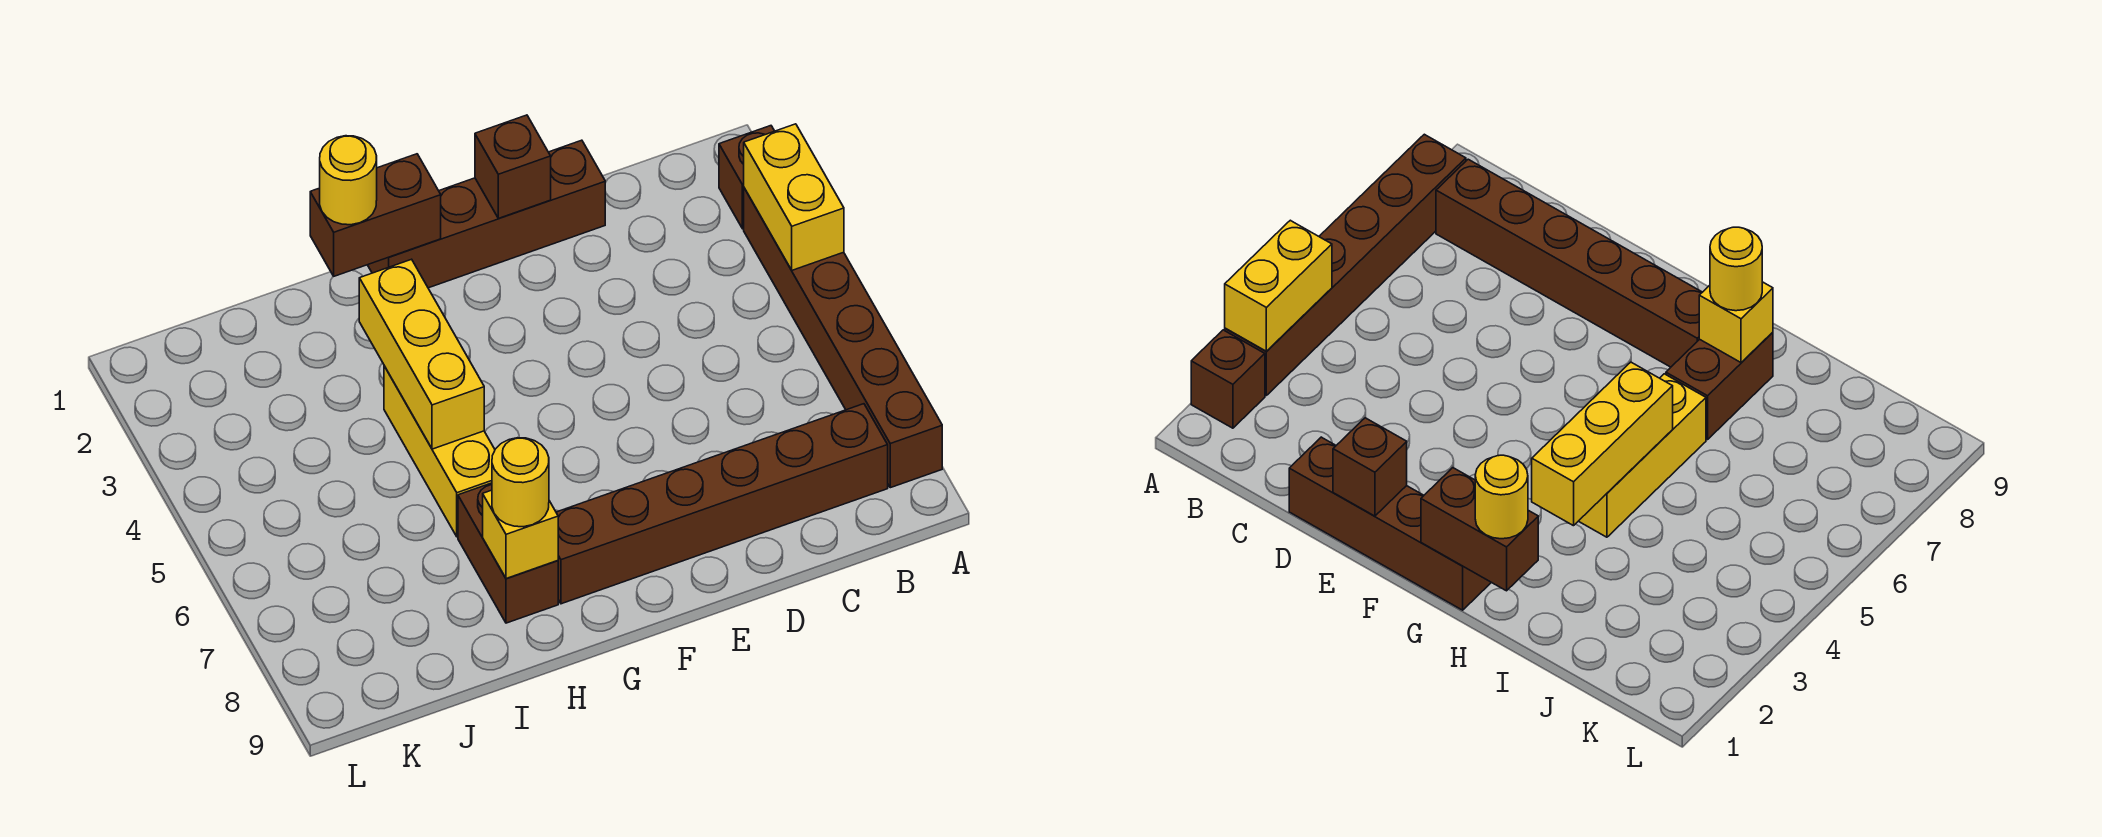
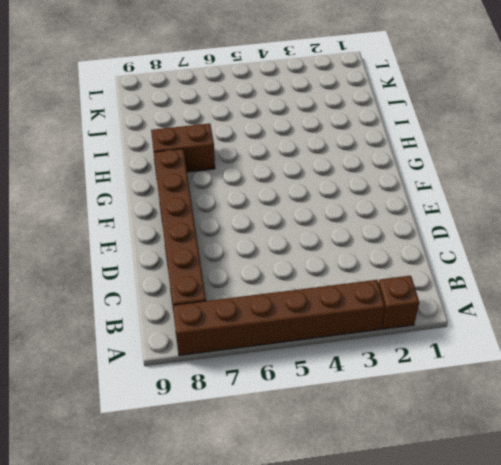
none -> brown 1x4 brick [368,140,605,288]
none -> yellow 1x3 brick [384,366,495,537]
none -> yellow 1x2 brick [744,124,844,270]

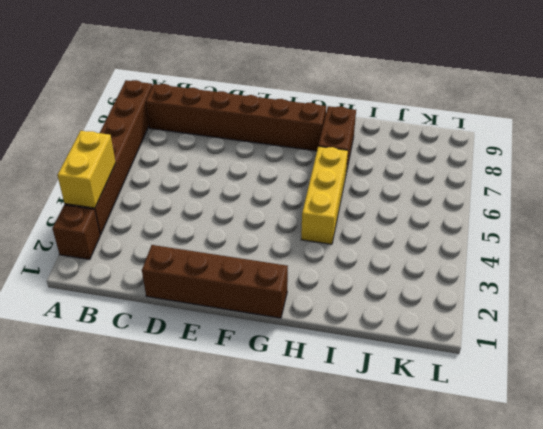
none -> brown 1x1 brick [475,115,551,218]
none -> brown 1x2 brick [310,154,441,276]
none -> yellow 1x3 brick [359,259,484,449]

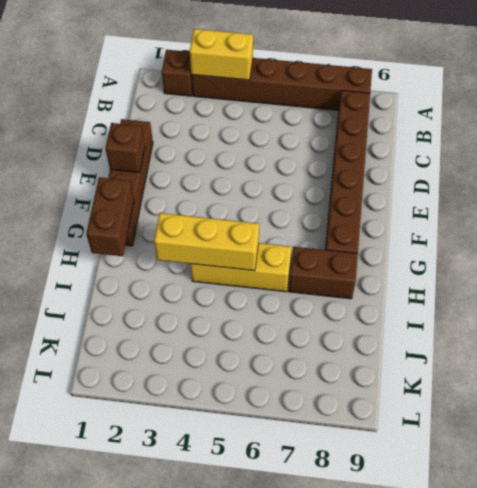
none -> yellow 1x1 brick [483,490,558,579]
none -> yellow 1x1 round brick [320,136,377,225]
none -> yellow 1x1 round brick [492,438,549,527]

